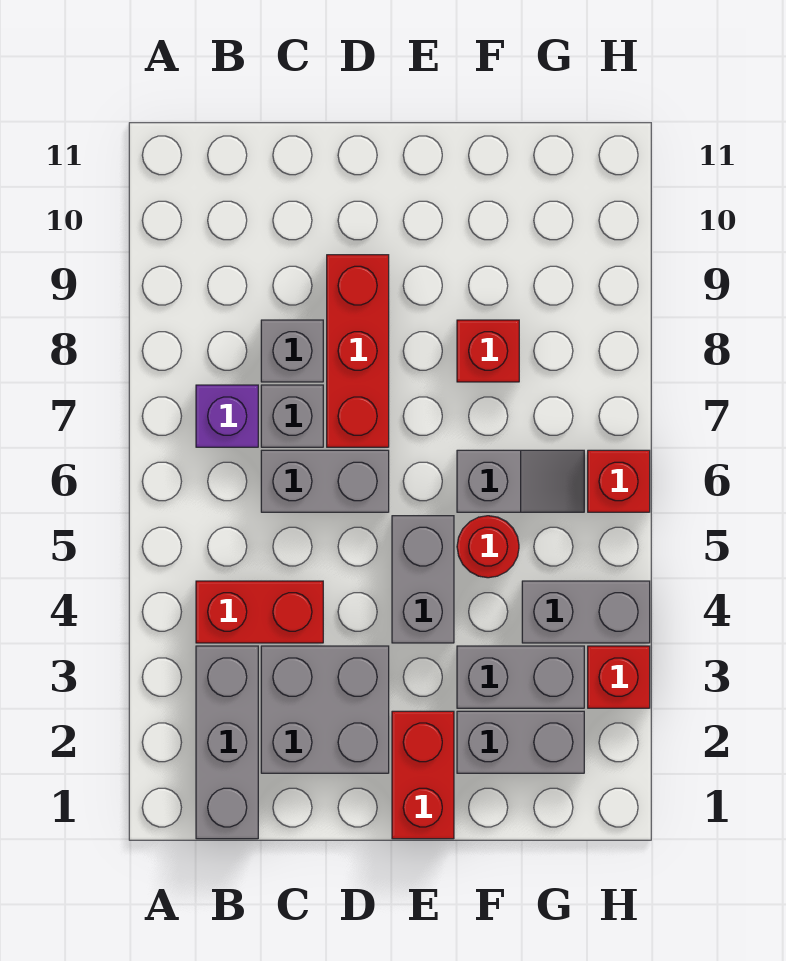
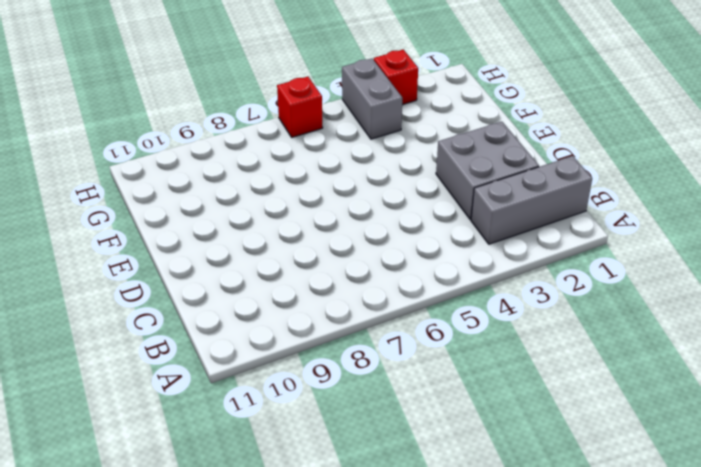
none -> red 1x2 brick [196,581,323,643]
none -> purple 1x1 brick [196,385,258,447]
none -> grey 1x2 brick [261,450,389,512]

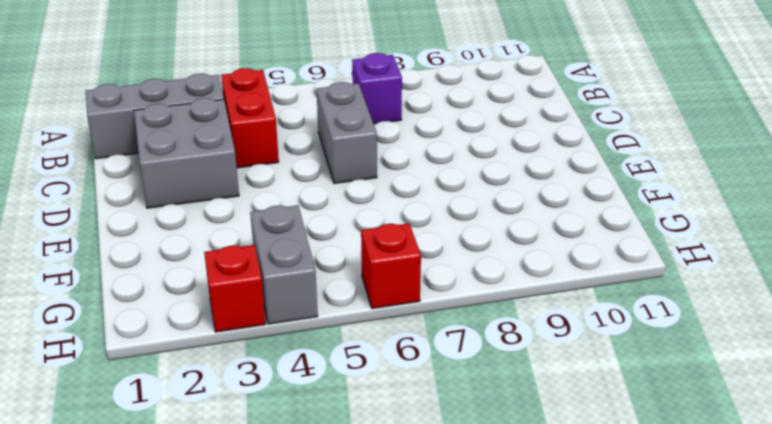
none -> grey 1x1 brick [261,385,323,447]
none -> grey 1x1 brick [261,320,323,382]
none -> red 1x3 brick [327,255,389,447]

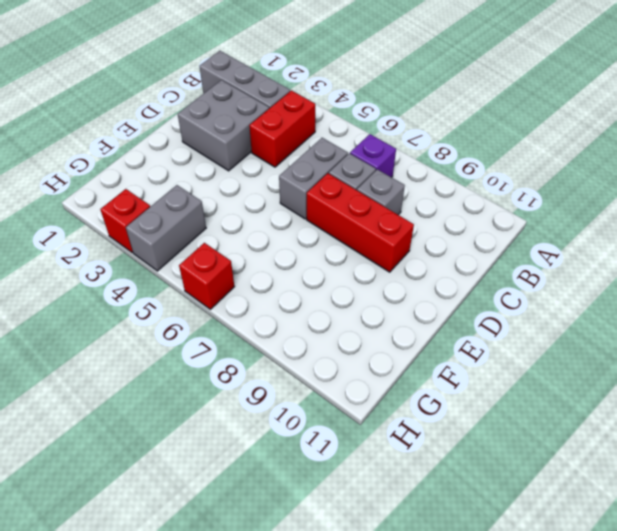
none -> red 1x2 brick [392,711,454,839]
none -> grey 1x2 brick [392,516,454,643]
none -> grey 1x2 brick [457,711,584,773]

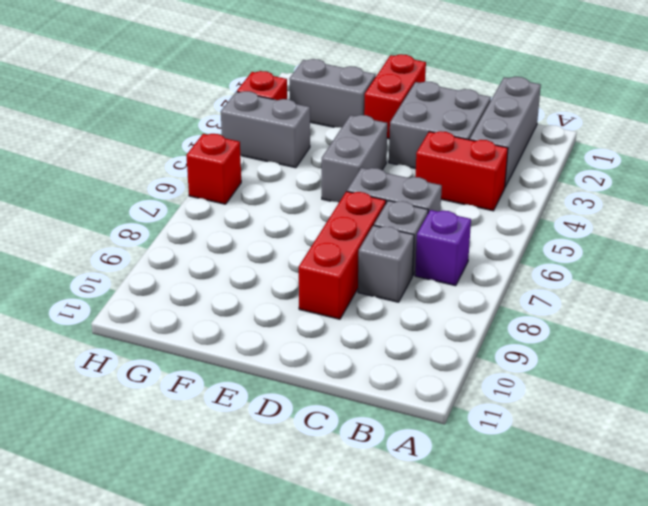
none -> grey 1x2 brick [457,646,584,708]
none -> red 1x1 round brick [457,516,519,578]
none -> grey 1x2 slope [457,450,584,512]

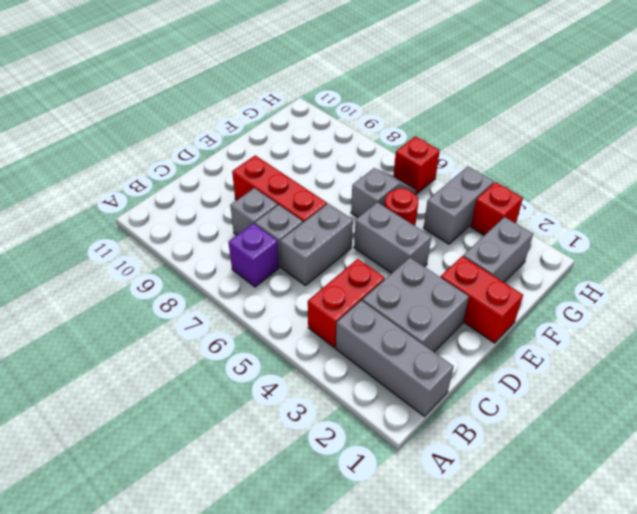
none -> grey 1x2 brick [457,646,584,708]
none -> red 1x1 brick [457,320,519,382]

